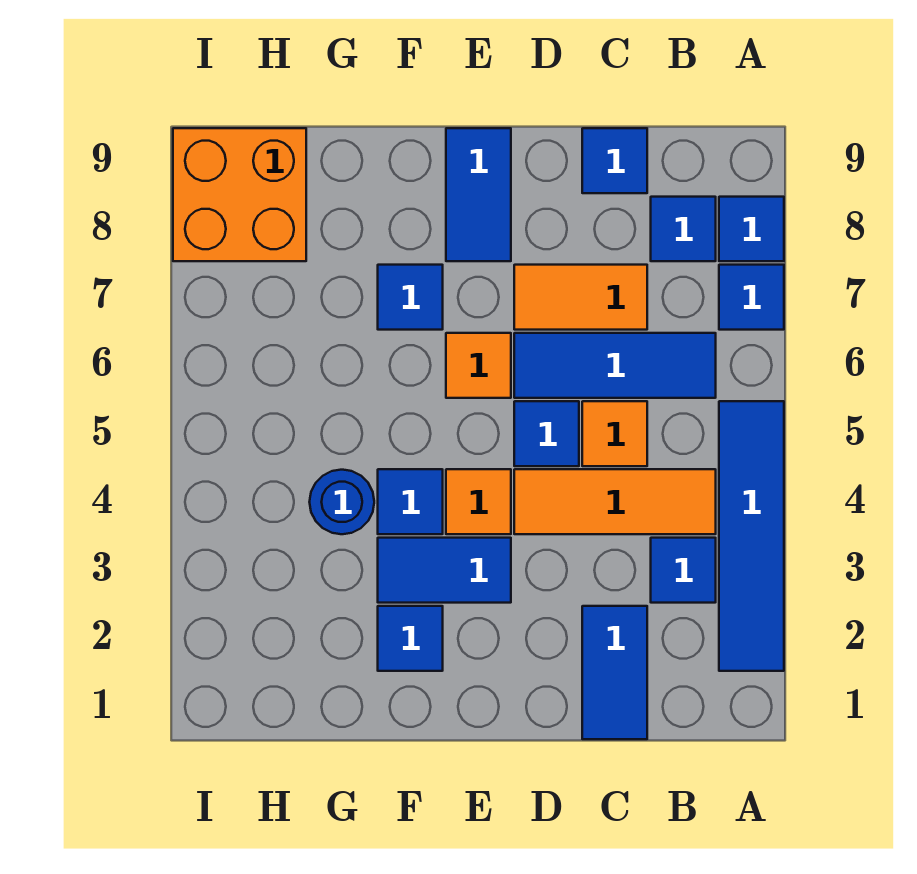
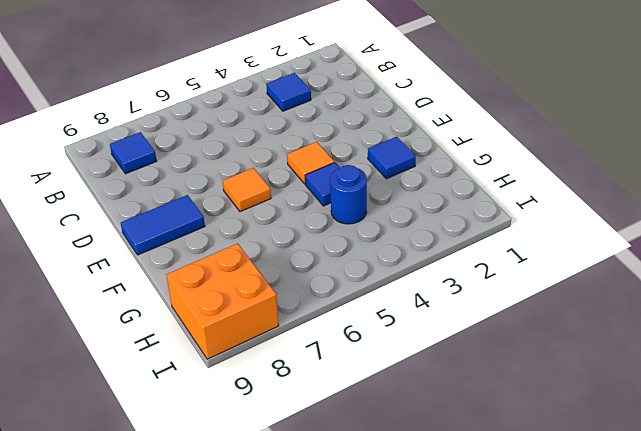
none -> blue 1x4 tile [719,401,784,671]
none -> blue 1x1 tile [719,265,784,330]
none -> blue 1x1 tile [719,197,784,261]

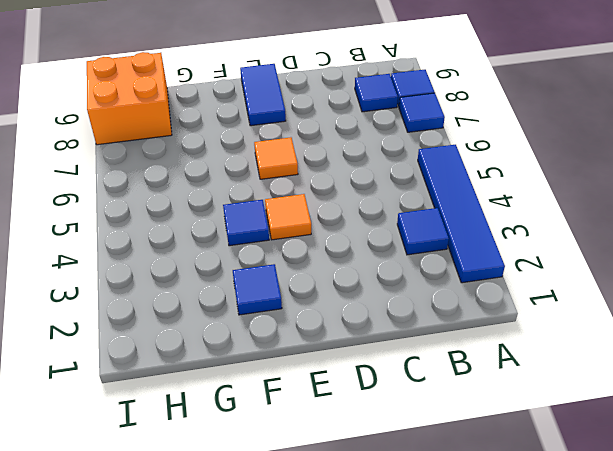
none -> orange 1x3 tile [514,469,716,534]
none -> blue 1x3 tile [514,333,716,398]
none -> blue 1x2 tile [582,606,647,739]

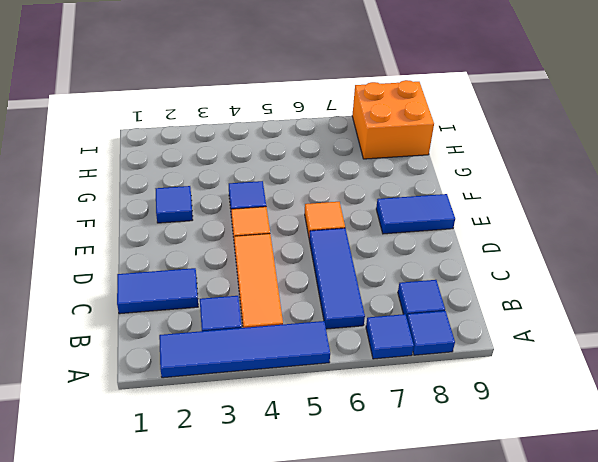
none -> orange 1x1 tile [582,401,647,466]
none -> orange 1x2 tile [514,265,647,330]
none -> blue 1x1 tile [582,128,647,193]

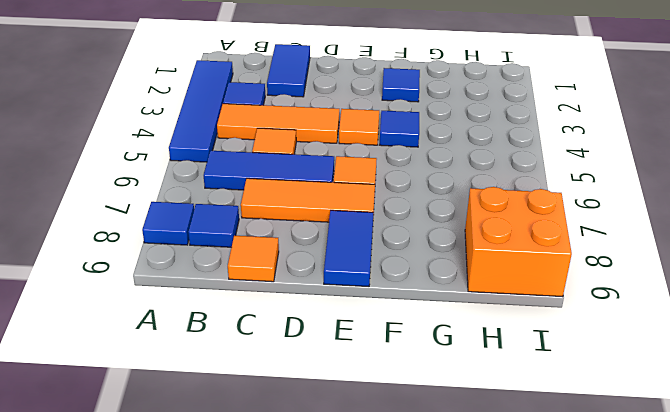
orange 1x3 tile [241,178,375,222] -> orange 1x2 tile [514,265,647,330]
orange 1x1 tile [228,236,279,282] -> blue 1x1 tile [582,128,647,193]
none -> blue 1x1 tile [719,265,784,330]
none -> blue 1x1 tile [514,401,579,466]
none -> blue 1x2 tile [378,538,511,603]

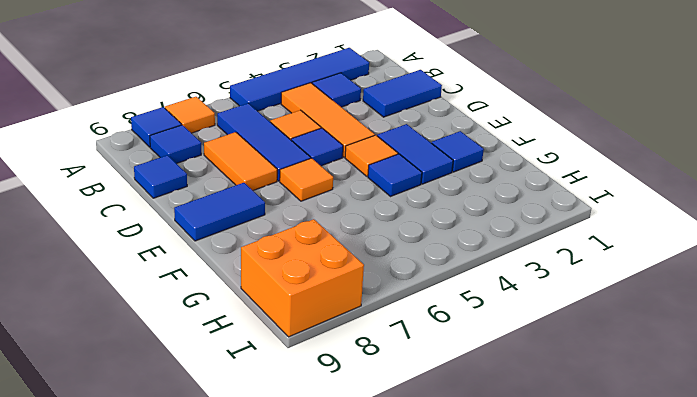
orange 1x1 tile [165,97,215,133] -> blue 1x1 tile [719,265,784,330]
none -> blue 1x1 tile [378,265,443,330]
none -> blue 1x1 round brick [310,470,374,534]

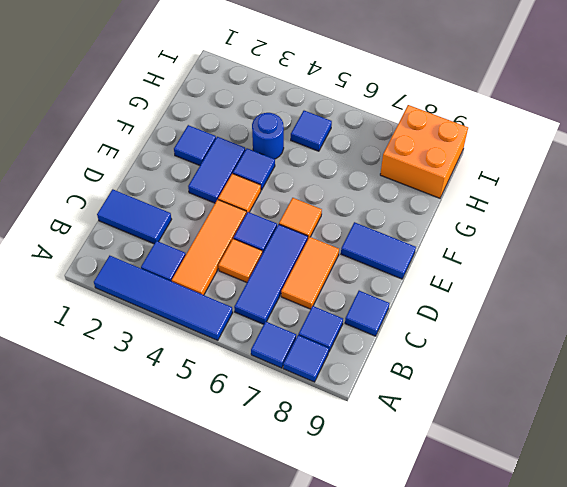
blue 1x1 tile [291,111,332,151] -> blue 1x1 tile moved to [378,265,443,330]

